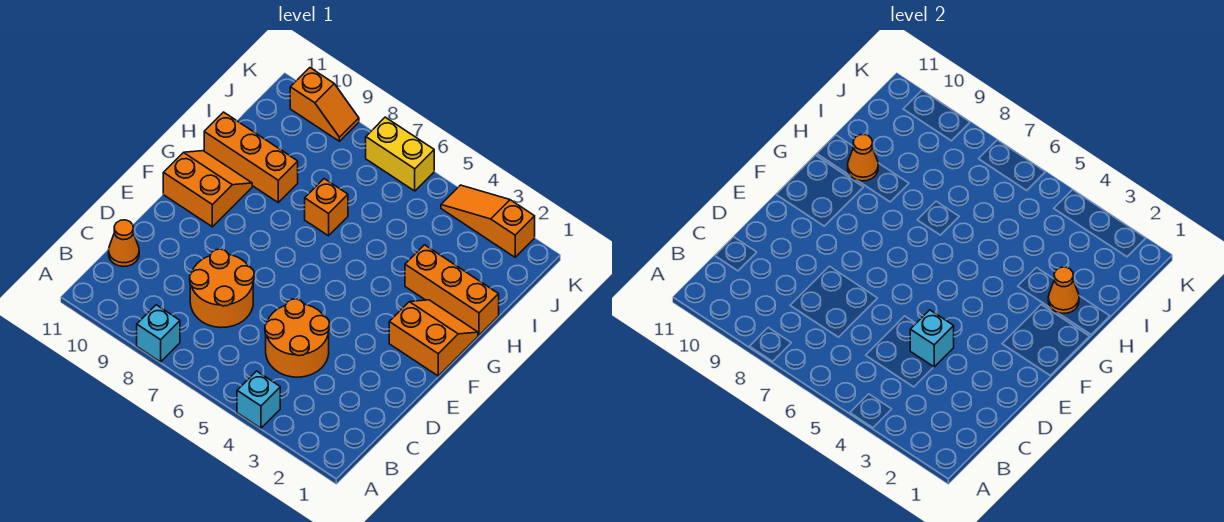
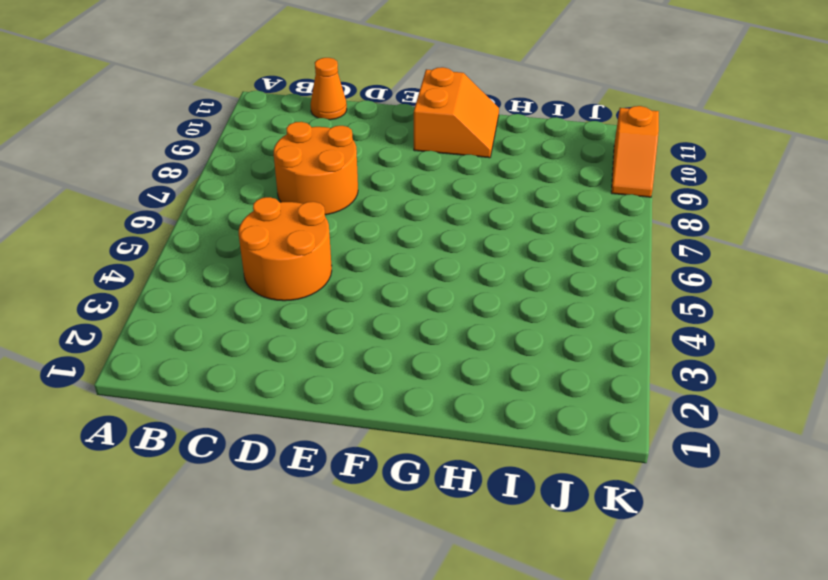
none -> cyan 1x1 brick [237,371,280,428]
none -> cyan 1x1 brick [137,305,180,362]
none -> orange 2x2 slope [389,300,478,376]

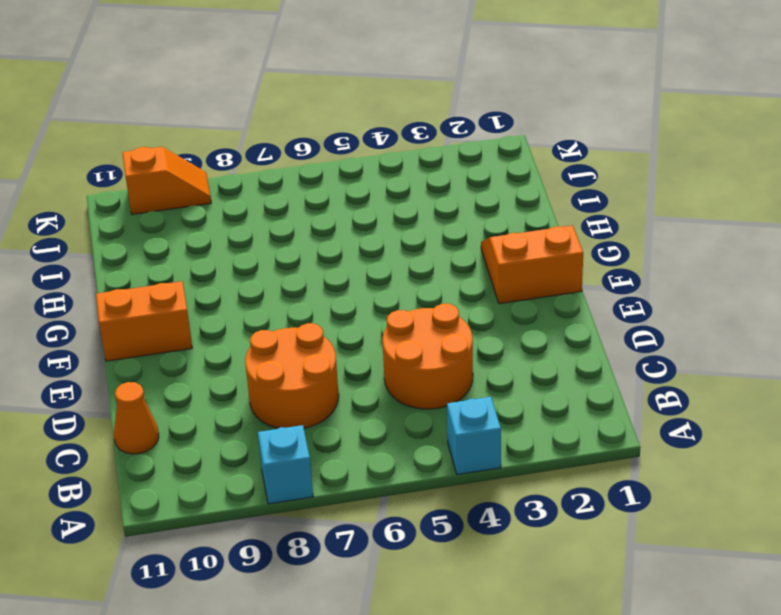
none -> orange 1x3 brick [405,245,499,335]
none -> orange 1x1 brick [305,179,348,236]
none -> orange 1x3 brick [204,112,298,202]

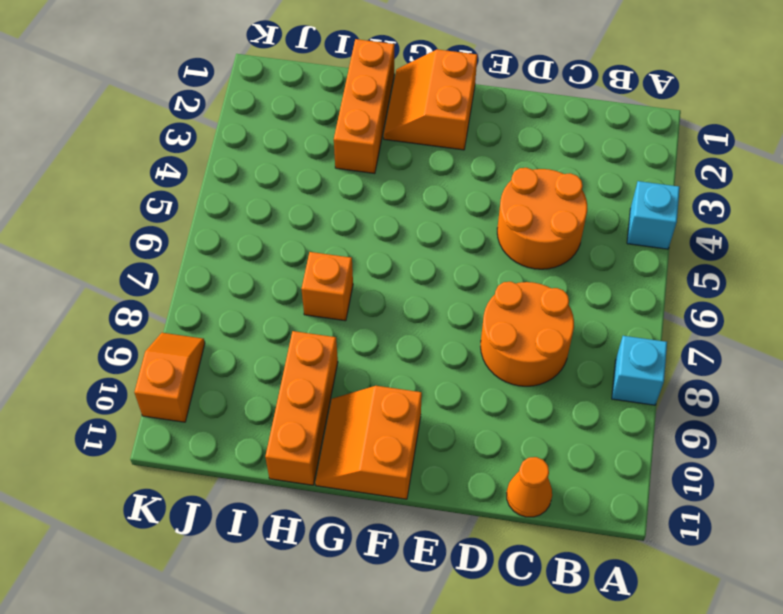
none -> orange 1x3 slope [441,185,535,257]
none -> yellow 1x2 brick [366,117,434,191]
none -> cyan 1x1 brick [910,310,954,367]

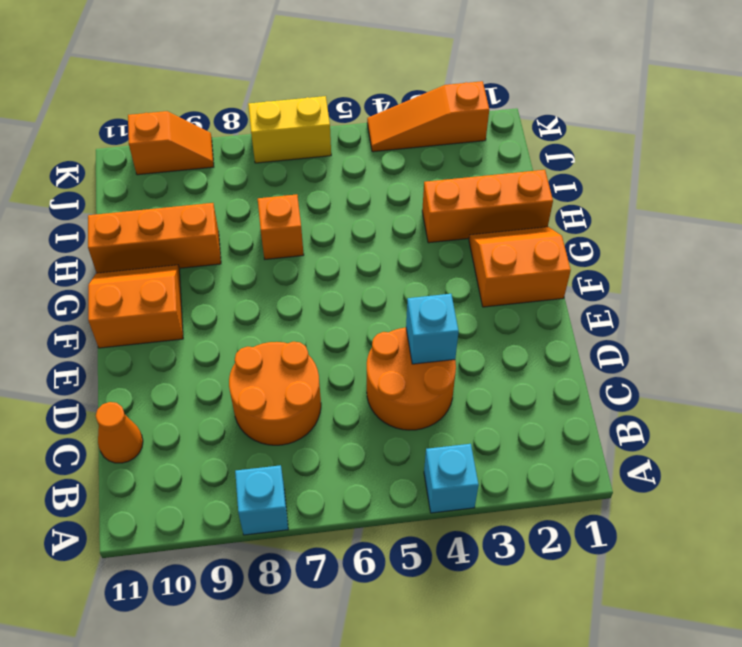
none -> orange 1x1 cone [1048,267,1079,313]
none -> orange 1x1 cone [848,134,878,181]

